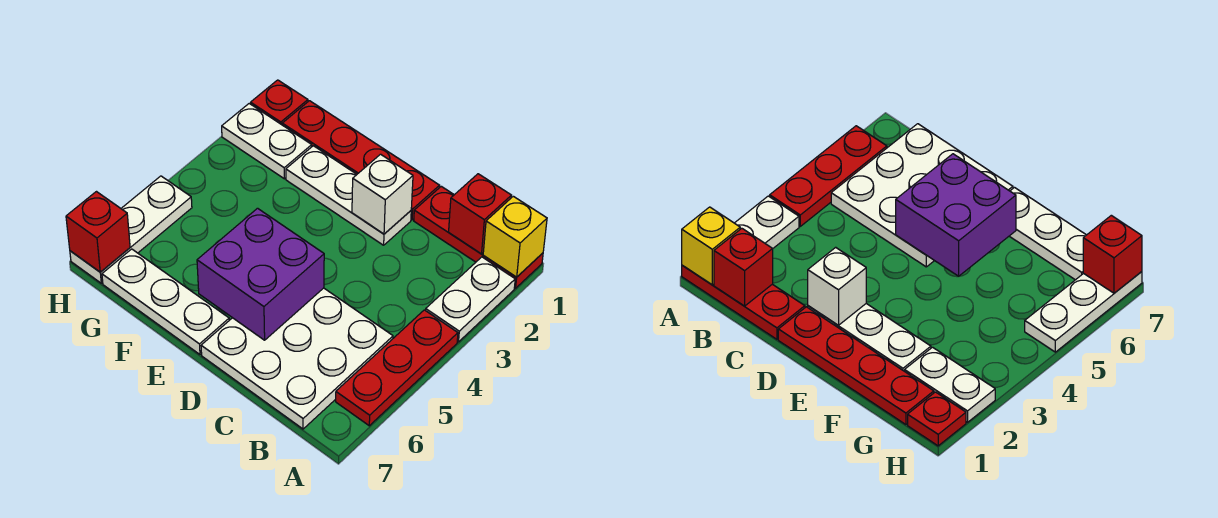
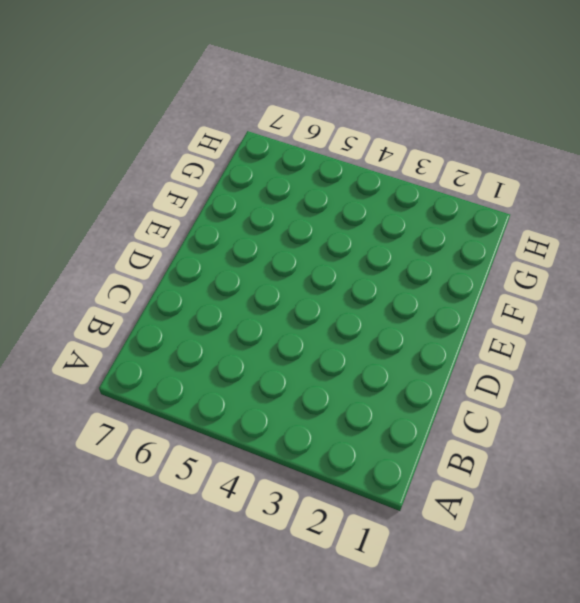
none -> red 1x3 plate [414,186,543,288]
none -> white 1x2 plate [426,257,515,342]
none -> red 1x3 plate [336,310,458,426]

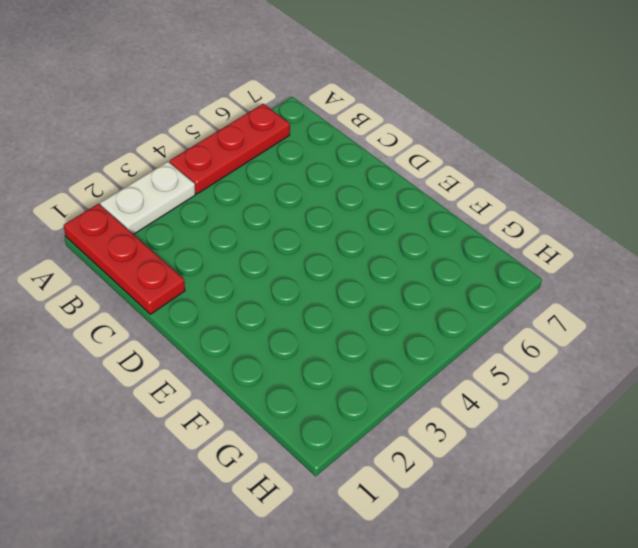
none -> white 3x3 plate [201,288,393,429]
none -> red 1x4 plate [282,101,440,220]
none -> white 1x3 plate [286,146,411,245]

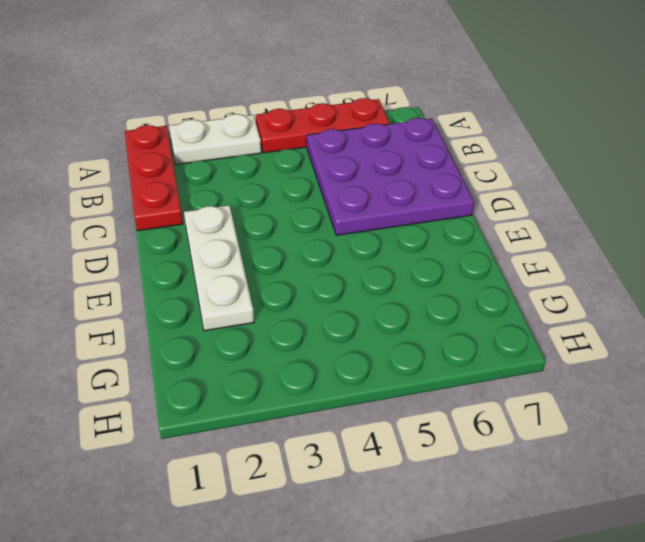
purple 3x3 plate [307,118,474,235] -> white 3x3 plate [201,288,393,429]
none -> red 1x4 plate [282,101,440,220]
none -> white 1x3 plate [102,249,229,354]
none -> white 1x2 plate [222,104,312,179]

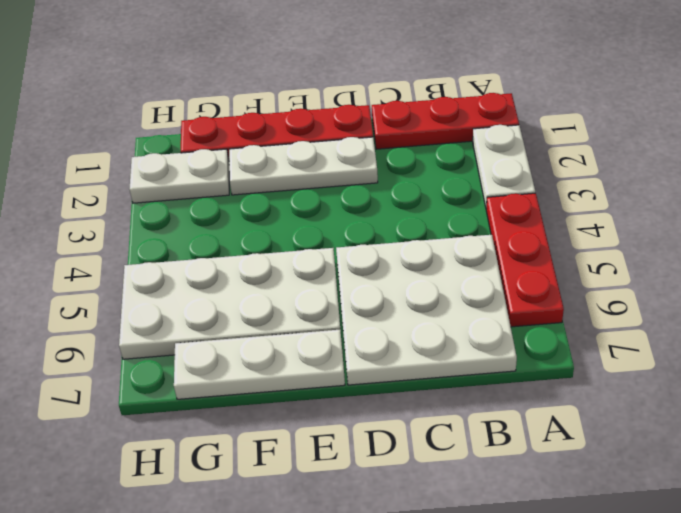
white 2x4 plate [119,248,340,359] -> white 1x3 plate [70,176,192,283]
none -> red 1x1 plate [251,80,308,125]
none -> yellow 1x1 brick [483,196,547,277]
none -> red 1x1 brick [449,174,511,254]

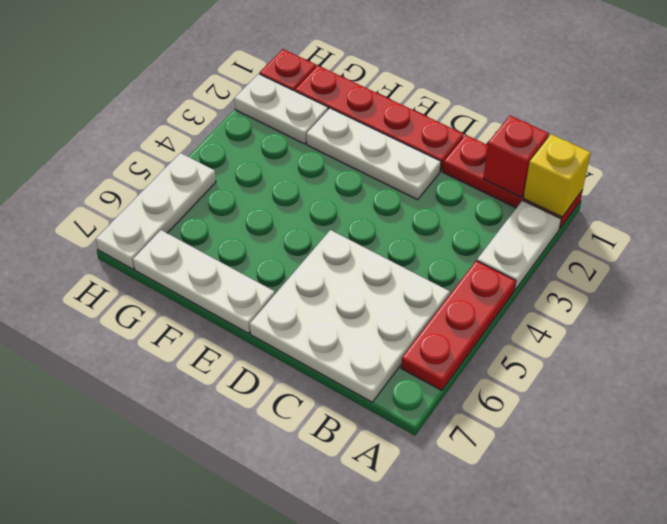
none -> white 1x1 brick [352,154,413,234]
none -> purple 2x2 brick [197,208,324,340]
none -> red 1x1 brick [66,192,130,272]

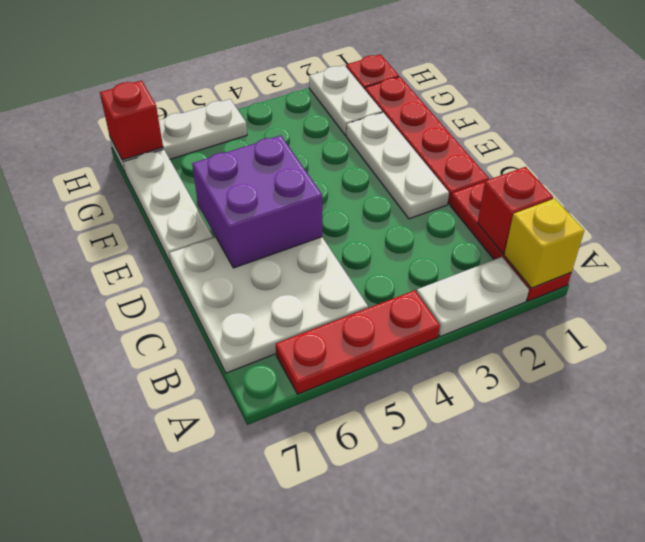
none -> white 1x1 brick [352,154,413,234]

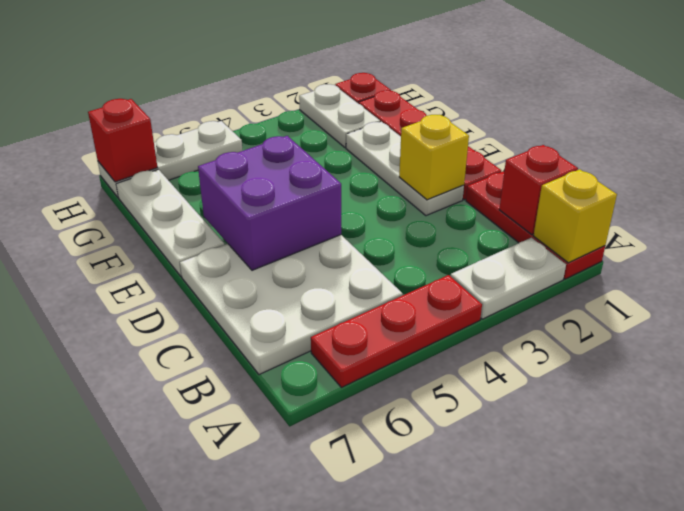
yellow 1x1 brick [399,115,469,200] -> white 1x1 brick [352,154,413,234]

